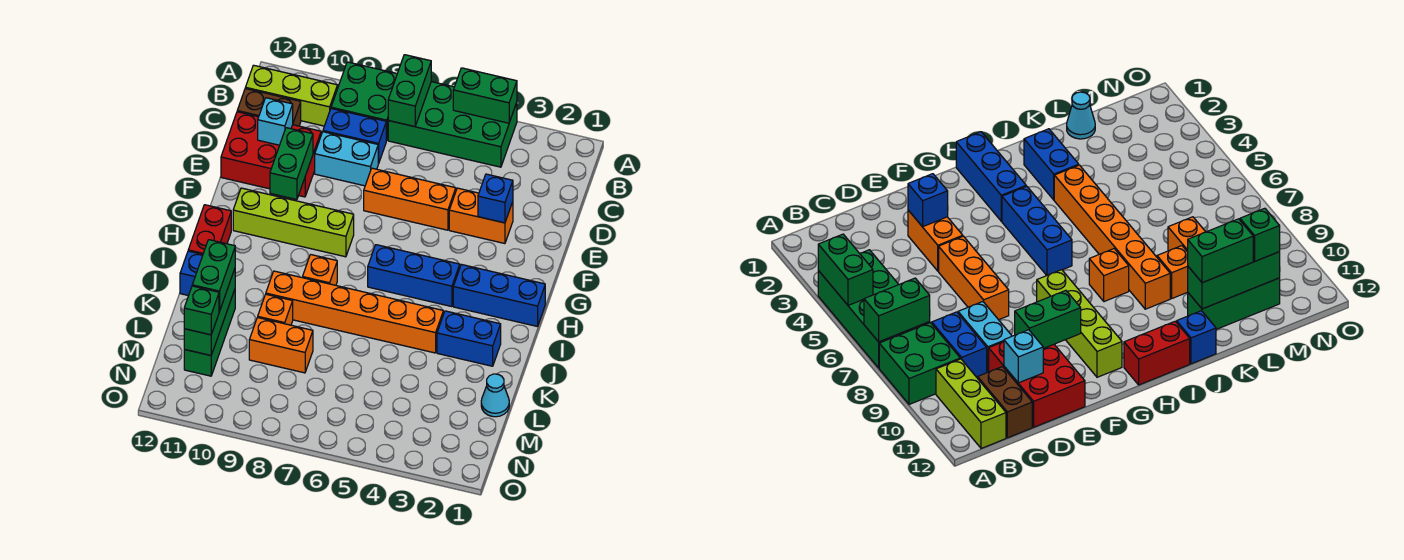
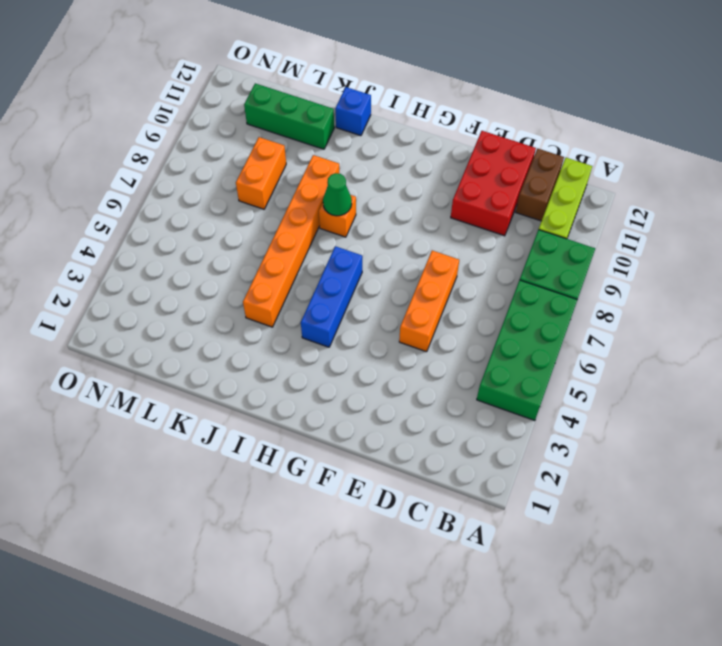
green 1x1 cone [323,173,352,216] -> none
none -> blue 1x2 brick [323,109,386,164]
none -> cyan 1x2 brick [315,132,378,186]
none -> orange 1x2 brick [449,188,513,244]

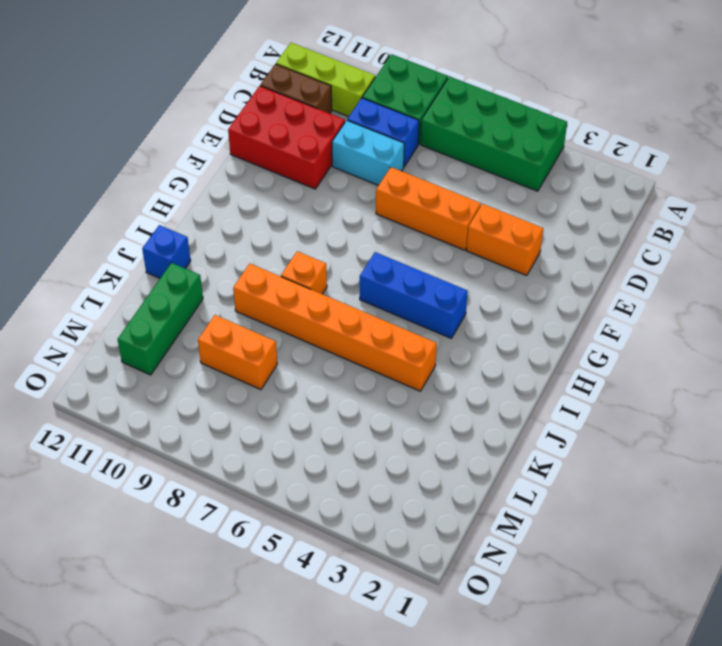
none -> lime 1x4 brick [233,188,354,257]
none -> blue 1x3 brick [453,264,545,327]
none -> red 1x2 brick [188,205,231,254]

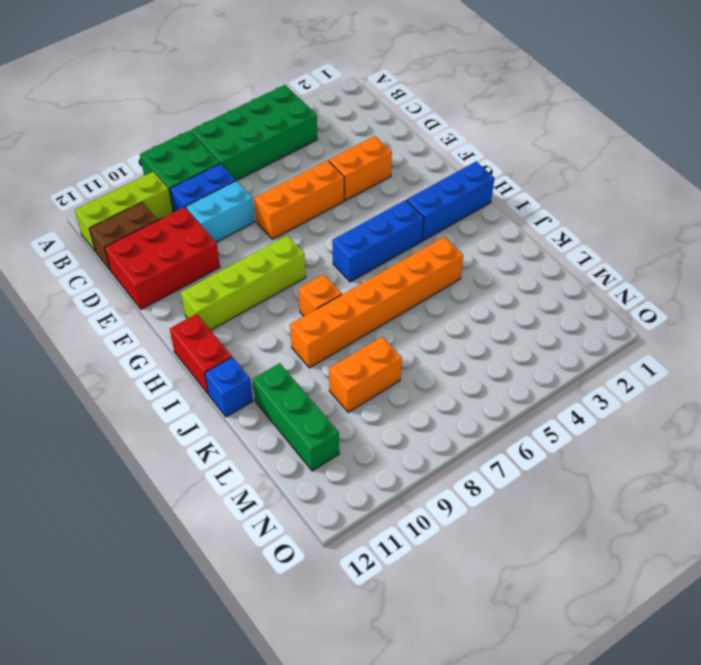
none -> blue 1x2 brick [437,311,501,366]
none -> orange 1x1 brick [258,294,293,325]
none -> cyan 1x1 cone [481,374,509,417]

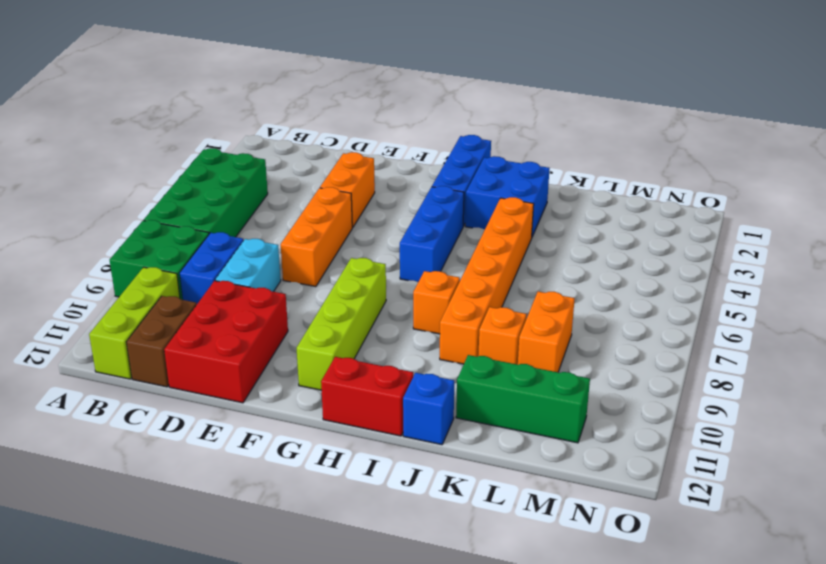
blue 2x2 brick [465,156,550,237] -> blue 1x2 brick [437,311,501,366]
none -> cyan 1x1 cone [481,374,509,417]
none -> green 1x2 brick [453,68,517,123]
none -> green 1x2 brick [388,55,431,127]

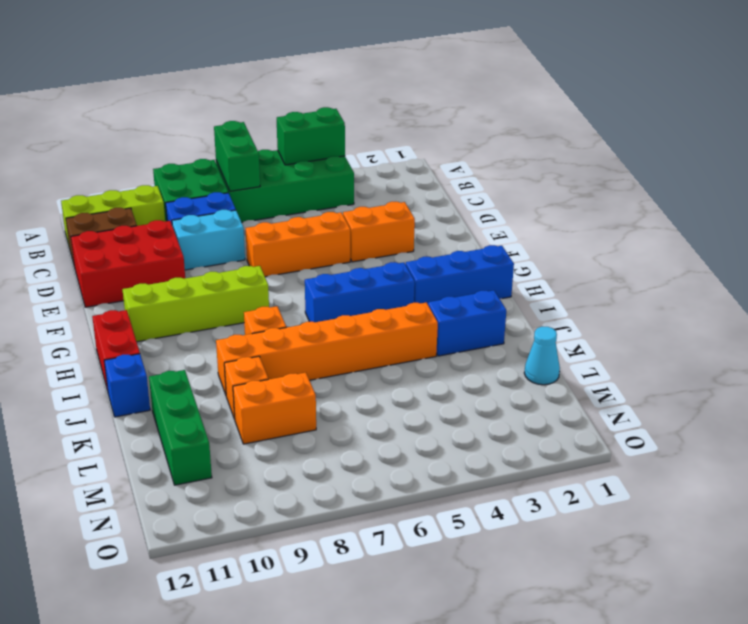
none -> cyan 1x1 brick [258,98,293,145]
none -> blue 1x1 brick [478,174,513,223]
none -> green 1x2 brick [270,128,313,200]

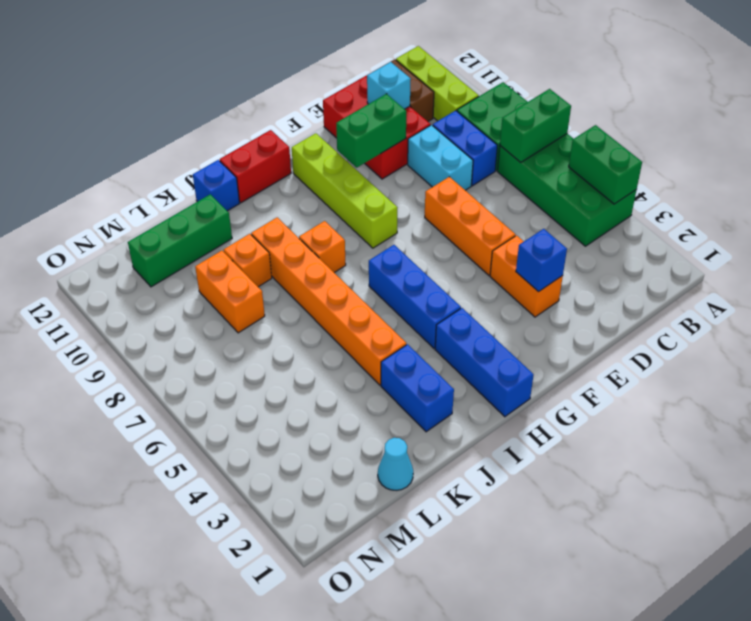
none -> green 1x3 brick [184,269,235,355]
none -> green 1x2 brick [192,240,235,312]
none -> green 1x1 brick [184,286,219,335]

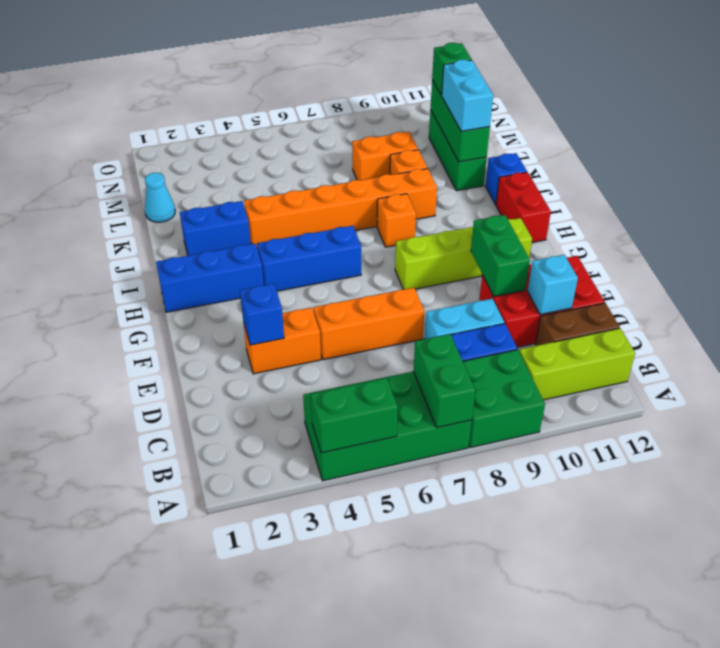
cyan 1x2 brick [442,60,493,131] -> green 1x2 brick [192,240,235,312]

